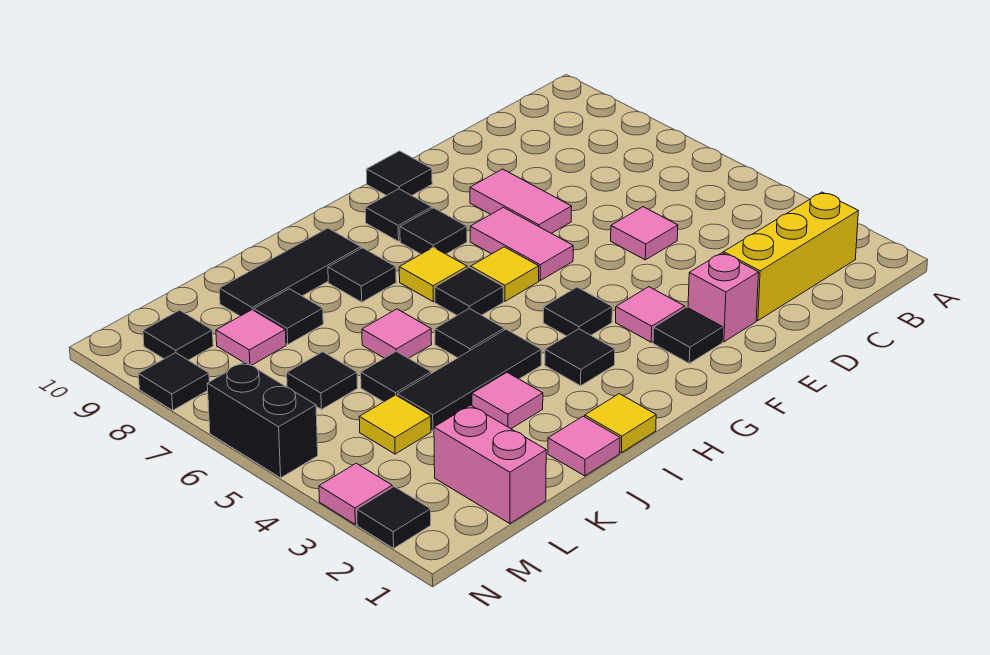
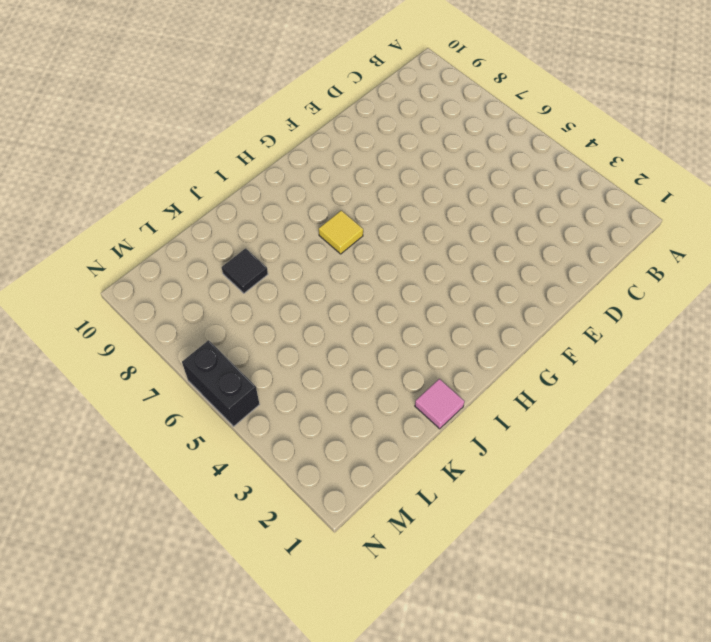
none -> yellow 1x3 brick [724,192,858,321]
none -> pink 1x1 tile [611,207,678,260]
none -> pink 1x1 brick [688,253,759,342]
none -> pink 1x2 tile [470,169,572,233]

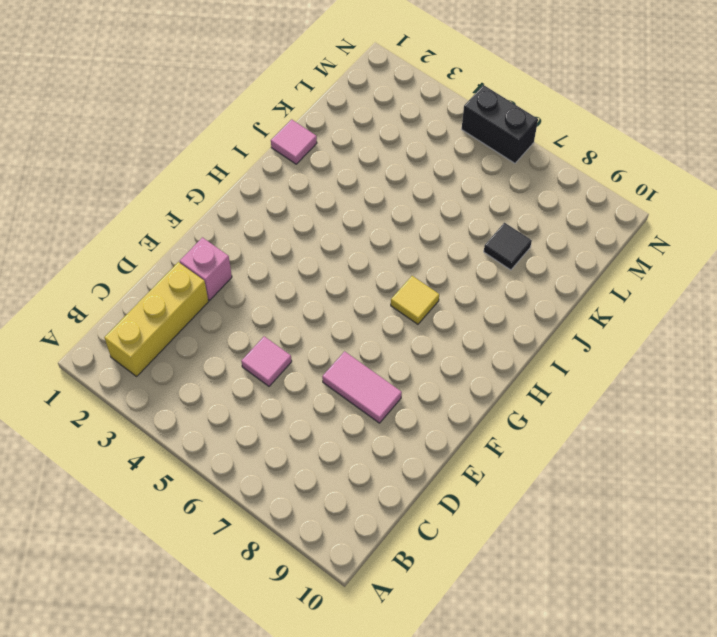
none -> black 1x1 tile [653,307,723,363]
none -> pink 1x1 tile [616,287,685,342]
none -> pink 1x2 tile [470,208,573,281]
none -> black 1x1 tile [366,151,432,196]

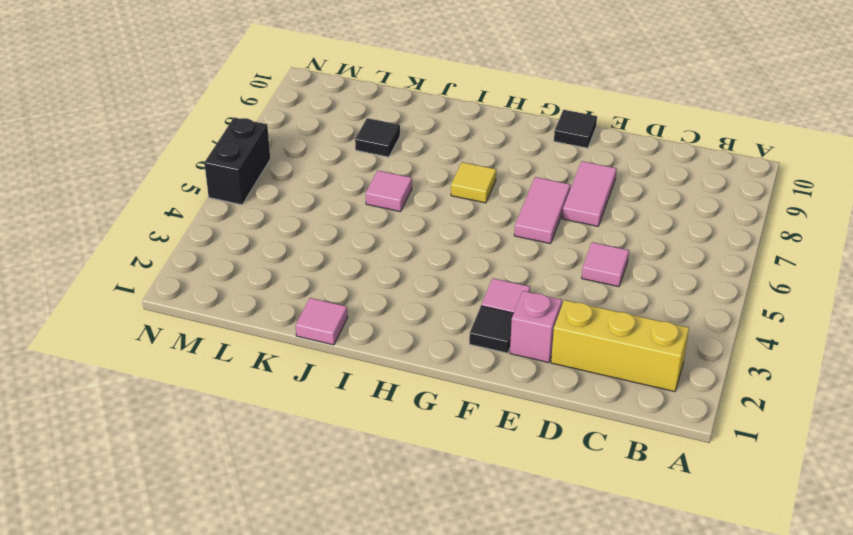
none -> black 1x1 tile [543,287,612,336]
none -> yellow 1x1 tile [471,247,539,301]
none -> black 1x1 tile [400,208,467,254]
none -> black 1x1 tile [365,189,432,241]

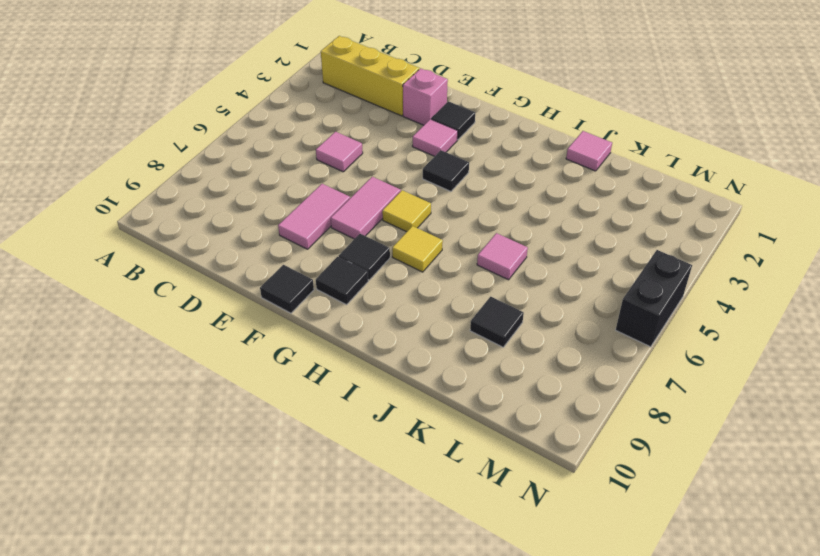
none -> black 1x1 tile [545,329,615,386]
none -> black 1x1 tile [435,267,503,315]
none -> yellow 1x1 tile [585,394,656,453]
none -> black 1x3 tile [397,329,541,431]

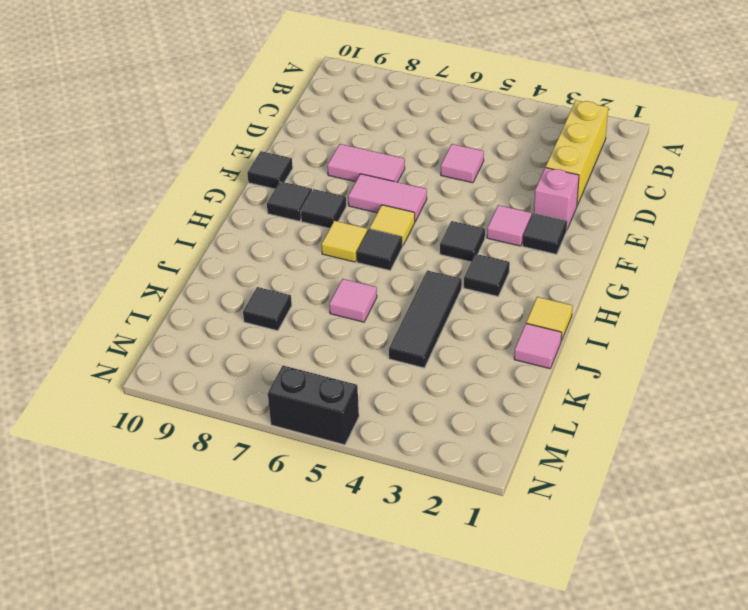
none -> black 1x1 tile [435,308,504,358]
none -> black 1x1 tile [328,248,396,302]
none -> black 1x3 tile [219,228,361,316]
none -> pink 1x1 tile [472,373,543,429]

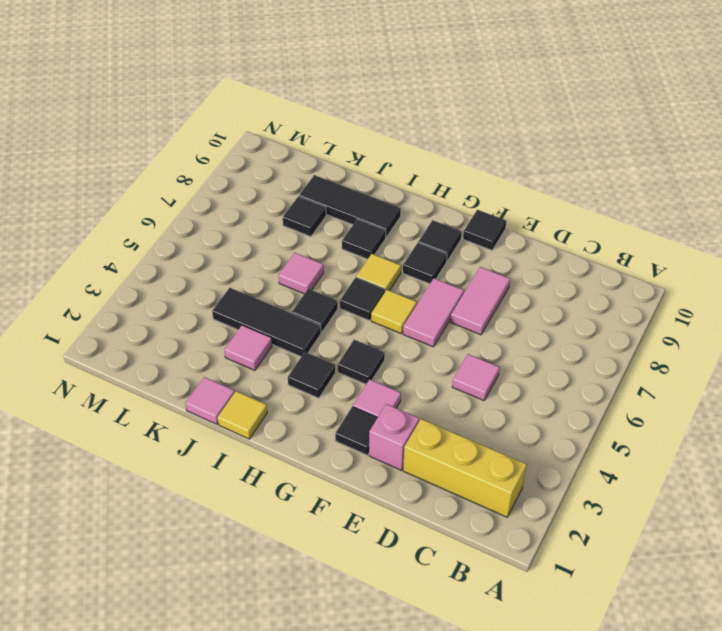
none -> black 1x1 tile [361,351,431,402]
none -> pink 1x2 brick [434,405,546,524]
none -> yellow 1x1 tile [359,395,431,454]
none -> black 1x1 tile [287,352,358,409]

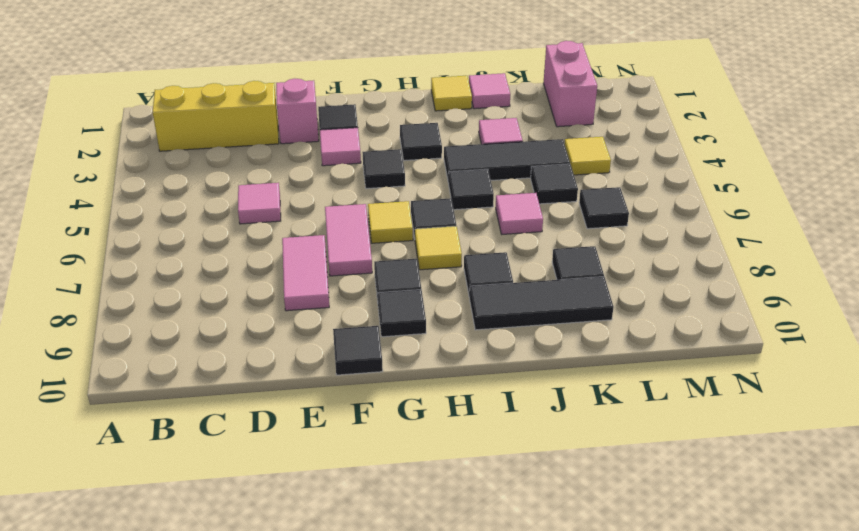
none -> pink 1x1 tile [216,310,286,365]
none -> black 1x1 tile [143,310,213,360]
none -> black 1x1 tile [357,487,431,548]
none -> pink 1x1 tile [319,463,392,524]

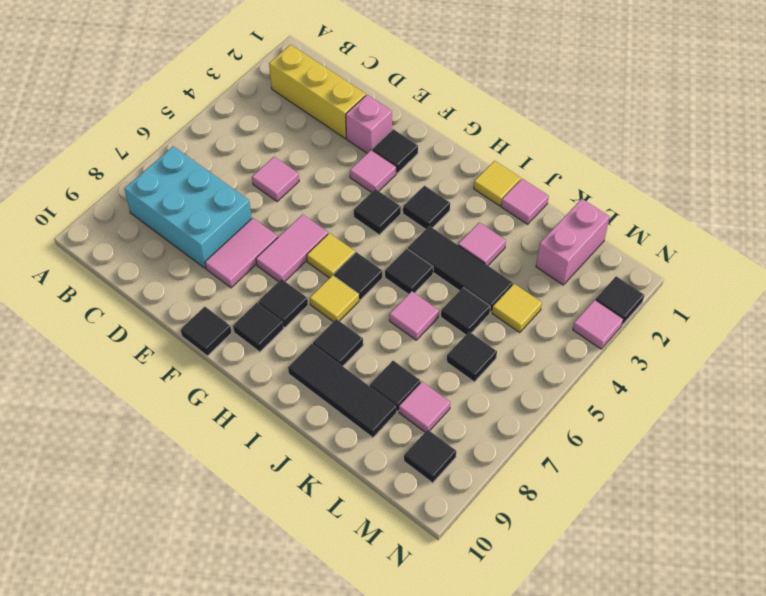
cyan 2x3 brick [124,146,252,268] -> none
none -> black 1x2 brick [207,362,318,478]
none -> black 1x1 tile [139,353,209,410]

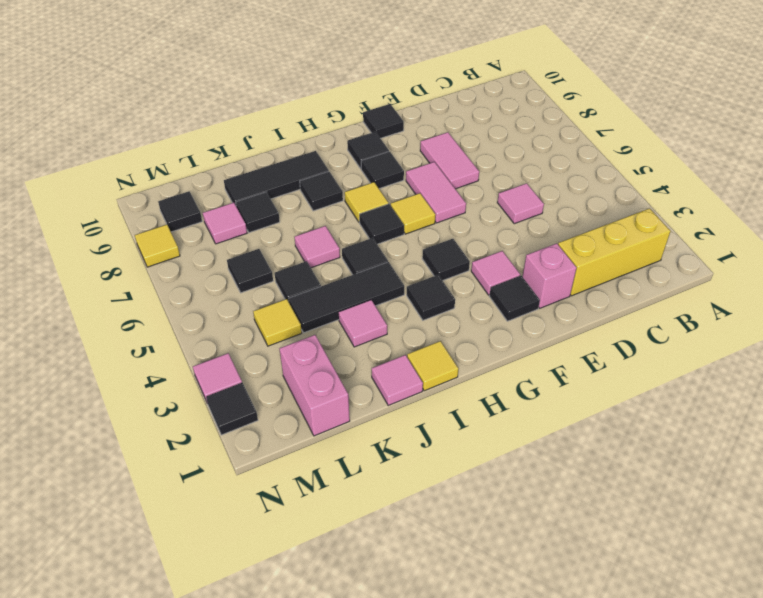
yellow 1x1 tile [135,225,180,267] -> black 1x1 tile [139,353,209,410]
none -> black 1x2 brick [207,362,318,478]

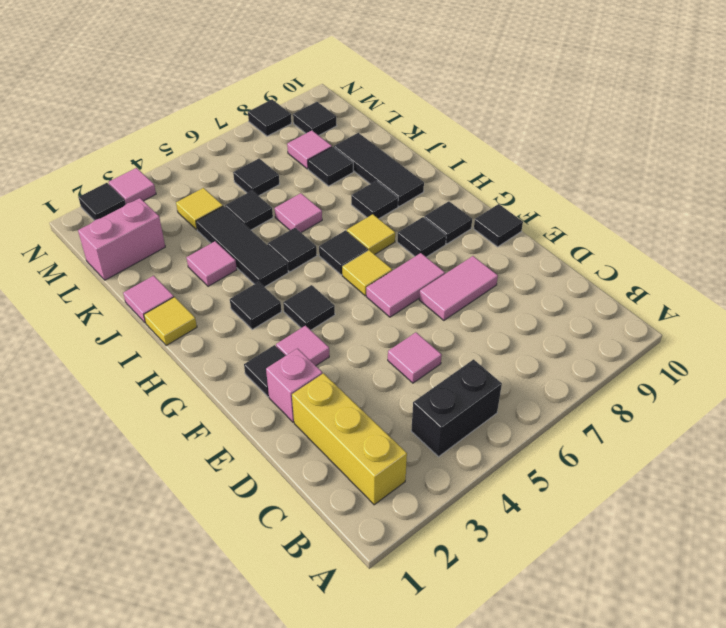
black 1x2 brick [411,359,502,457] -> black 1x2 brick moved to [207,362,318,478]

